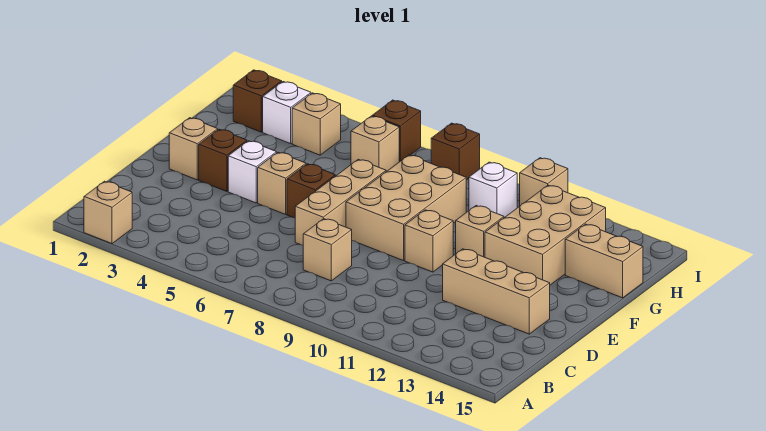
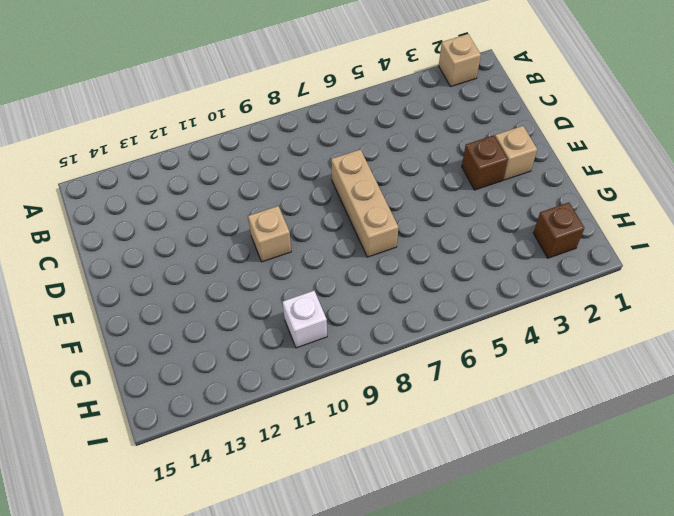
none -> tan 1x1 brick [303,219,352,281]
none -> tan 1x3 brick [443,249,550,334]
none -> white 1x1 brick [228,141,277,203]

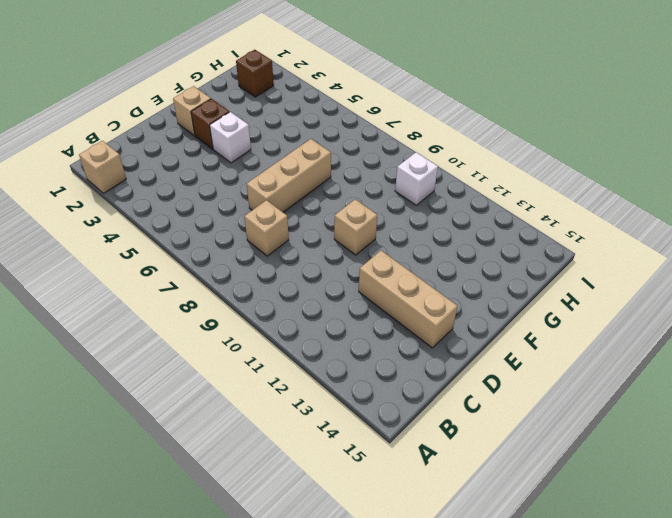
none -> tan 1x1 brick [258,152,306,214]
none -> brown 1x1 brick [287,164,335,218]
none -> tan 2x3 brick [346,155,466,261]

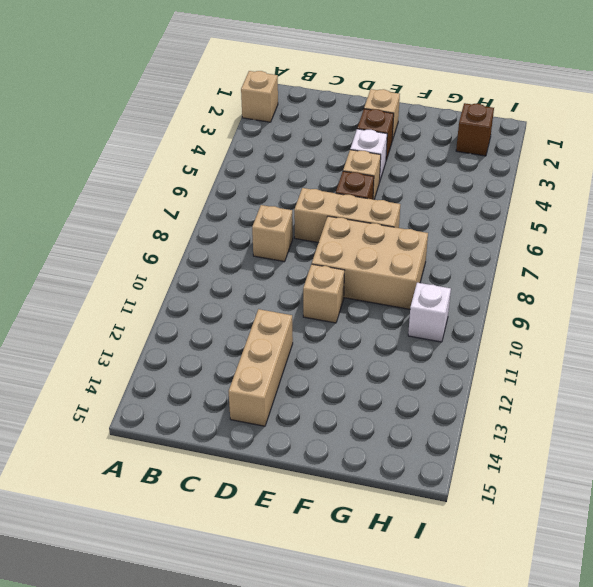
none -> tan 1x1 brick [456,206,504,257]
none -> tan 2x3 brick [485,185,606,285]
none -> tan 1x2 brick [565,224,643,298]

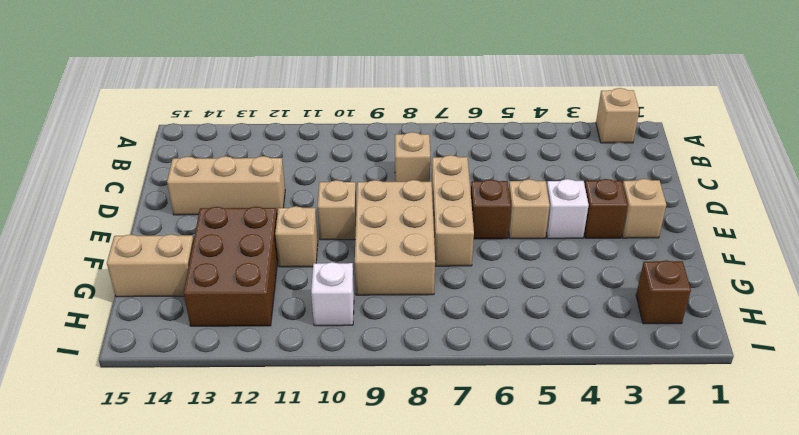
brown 2x3 brick [184,207,278,326] -> tan 2x3 brick [485,185,606,285]
none -> white 1x1 brick [263,82,311,144]
none -> tan 1x1 brick [292,93,341,155]
none -> tan 1x1 brick [351,116,399,172]

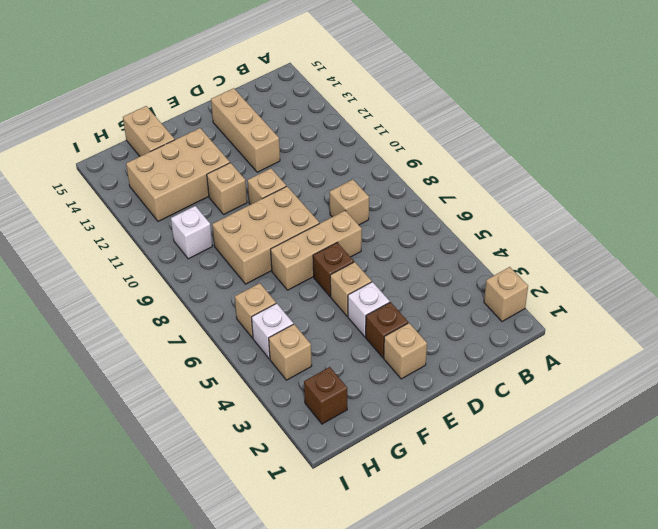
white 1x1 brick [252,303,293,359] -> white 1x1 brick moved to [263,82,311,144]
none -> brown 1x1 brick [372,100,421,162]
none -> brown 1x1 brick [431,123,480,180]
none -> tan 1x1 brick [520,158,568,206]

